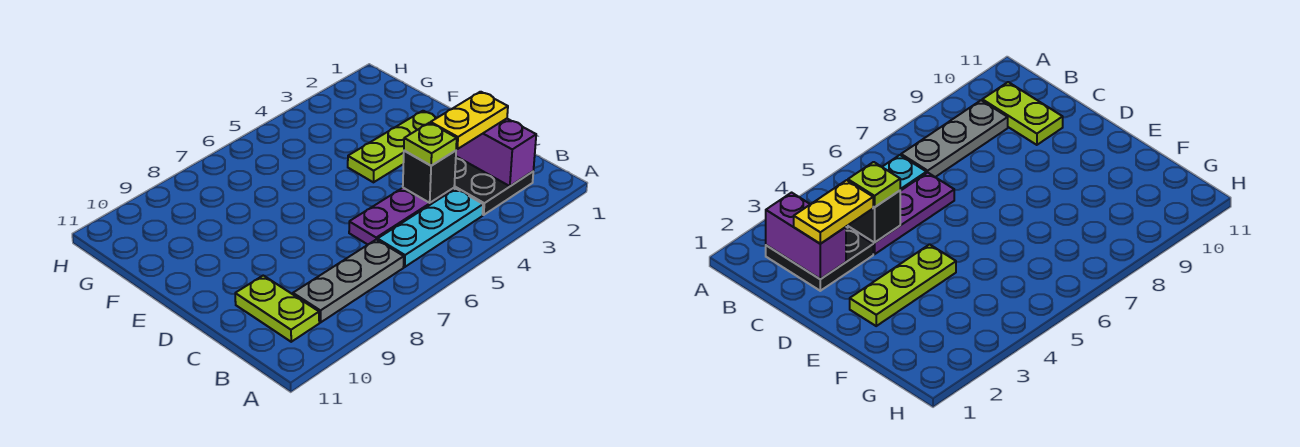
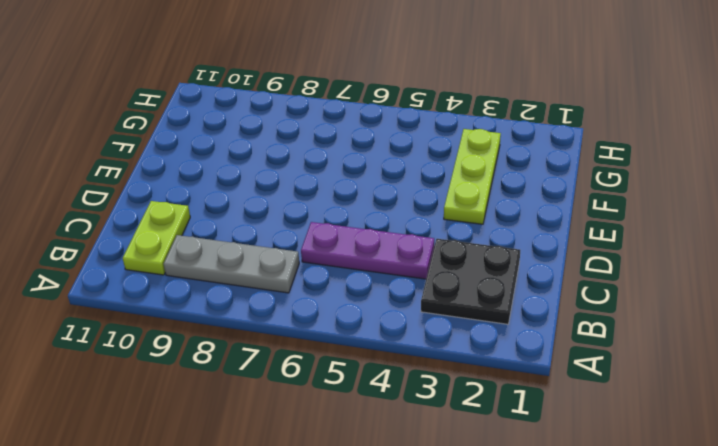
lime 1x3 plate [444,129,501,224] -> lime 1x3 plate turned to [348,111,436,182]
none -> cyan 1x3 plate [378,189,483,267]
none -> purple 1x2 brick [456,119,536,186]

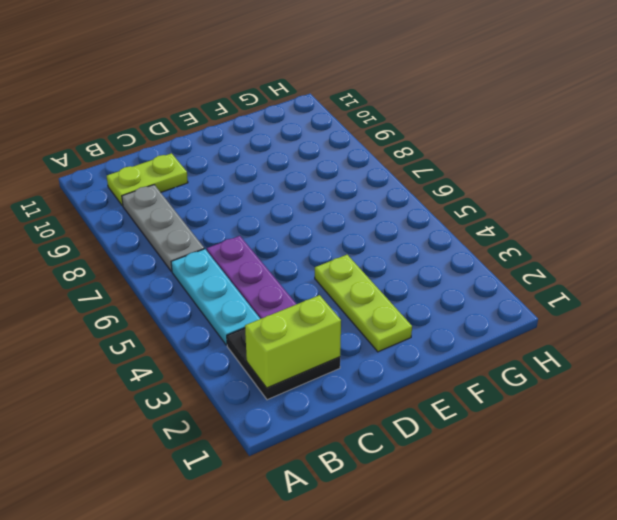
lime 1x2 brick [245,295,341,388] -> purple 1x2 brick [456,119,536,186]
none -> black 1x1 brick [403,151,456,203]
none -> yellow 1x2 plate [431,92,508,149]

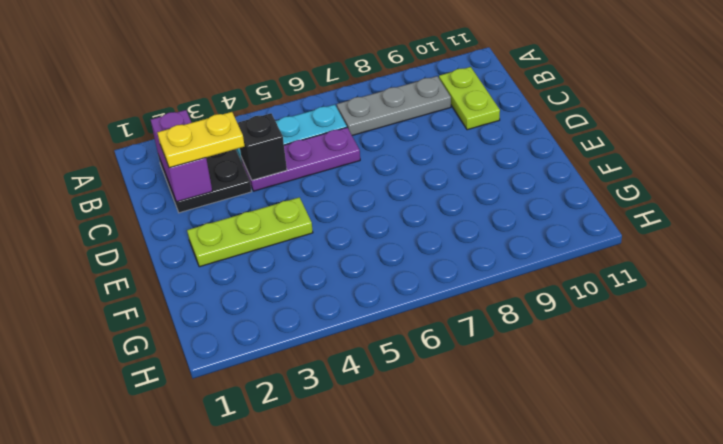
none -> lime 1x1 plate [404,123,457,166]

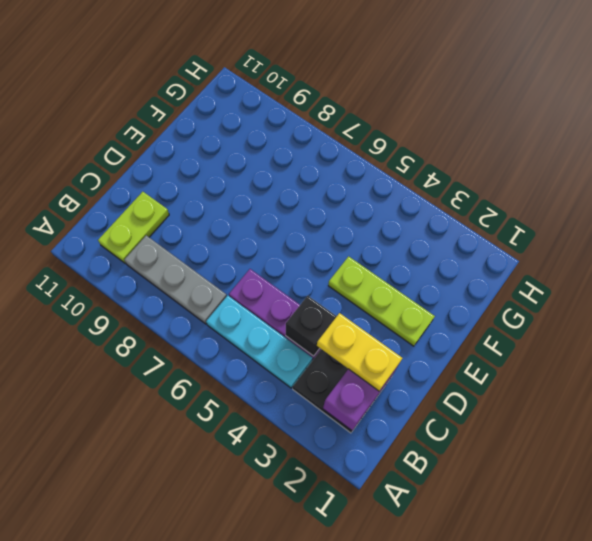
none -> lime 1x1 plate [404,123,457,166]

